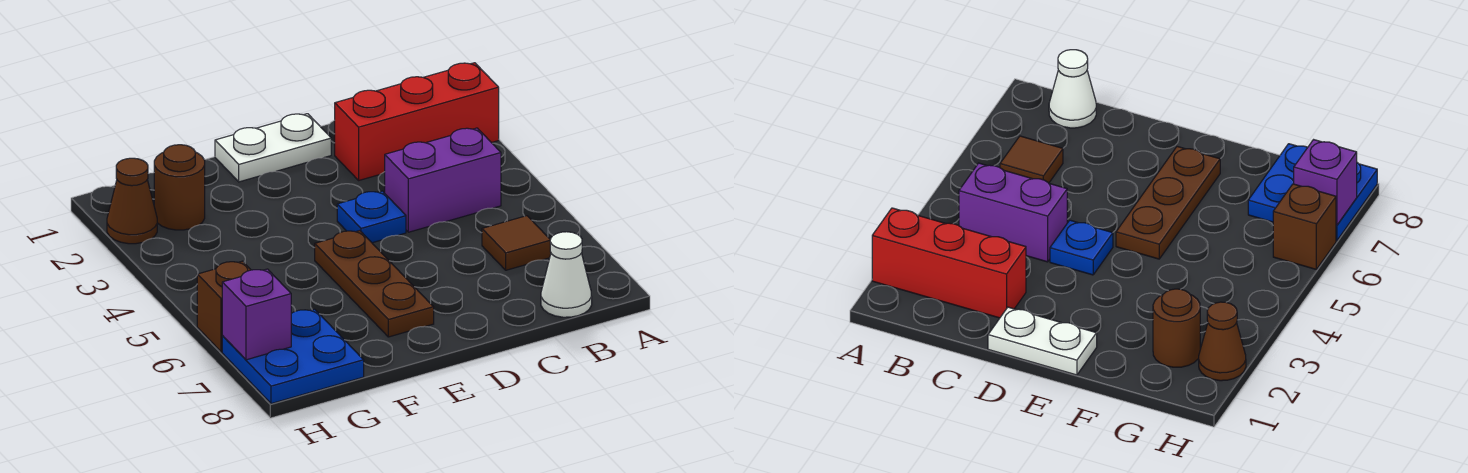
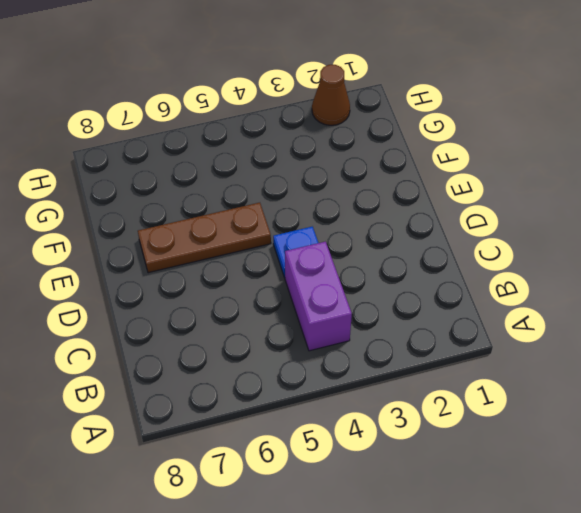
none -> red 1x3 brick [335,63,499,180]
none -> brown 1x1 tile [482,216,551,270]
none -> white 1x1 cone [541,232,592,317]

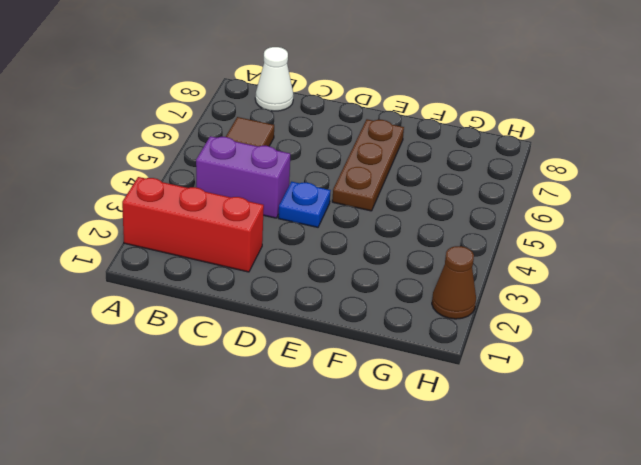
none -> white 1x2 plate [215,114,331,182]
none -> brown 1x1 round brick [154,145,205,230]
none -> blue 2x2 plate [222,309,364,404]

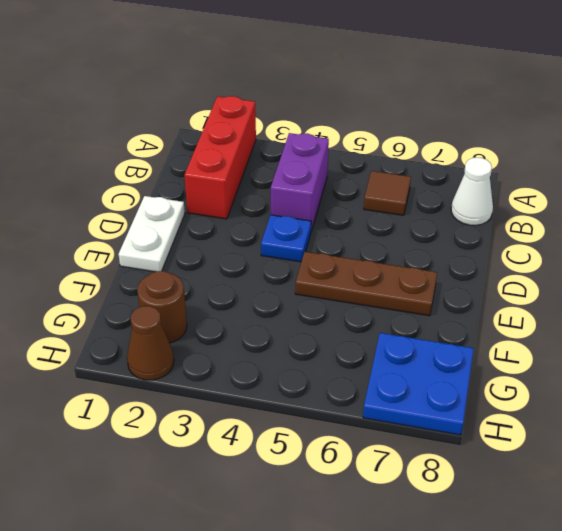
none -> brown 1x1 brick [197,261,251,352]
none -> purple 1x1 brick [222,269,291,360]

